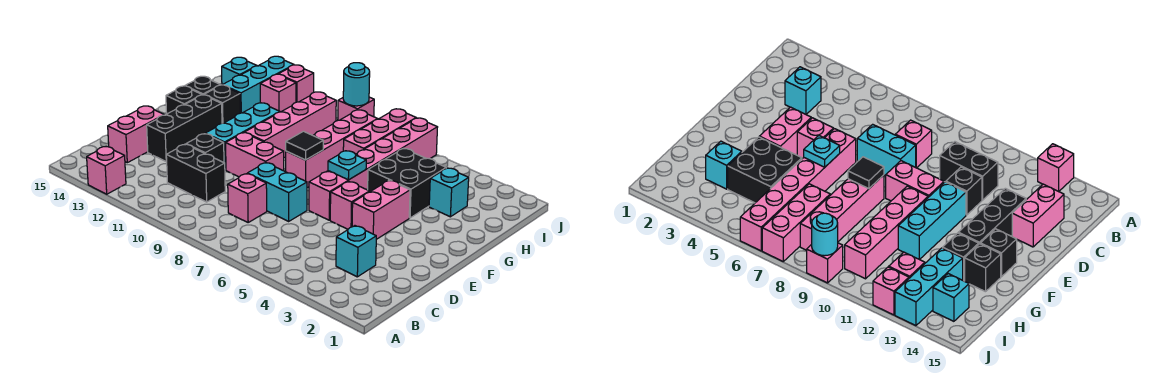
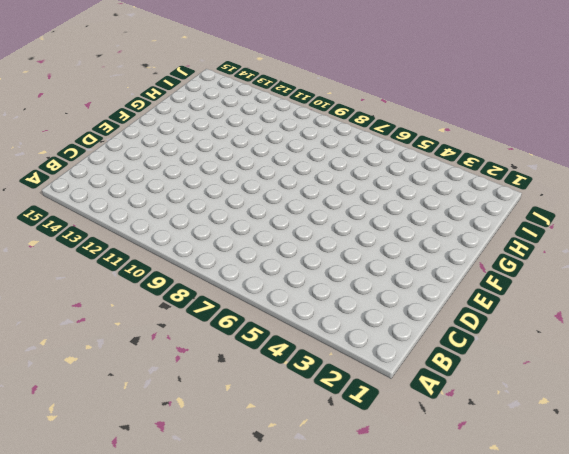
none -> pink 1x1 brick [87,147,126,194]
none -> cyan 1x1 brick [336,226,376,277]
none -> pink 1x1 brick [228,174,267,222]

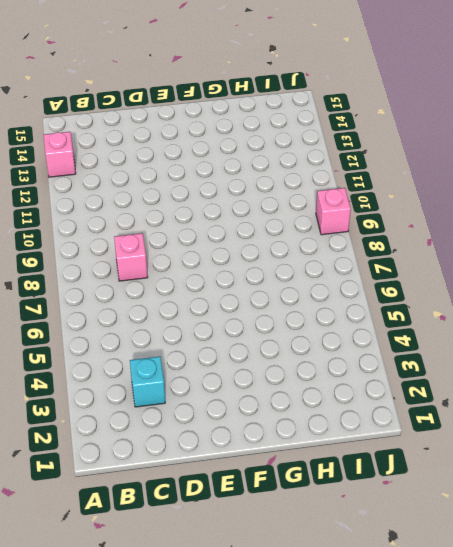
none -> black 1x2 brick [166,144,225,202]
none -> pink 1x2 brick [108,106,164,163]
none -> cyan 1x2 brick [247,163,307,221]

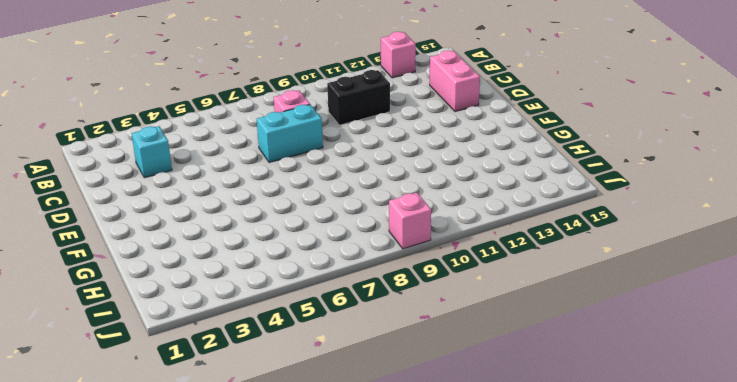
none -> black 1x1 brick [187,134,224,163]
none -> black 1x3 brick [147,95,222,161]
none -> pink 1x2 brick [352,180,410,239]

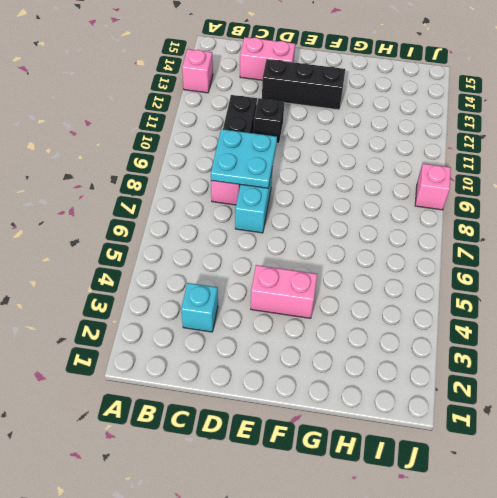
cyan 2x2 plate [211,129,277,188] -> none
none -> pink 1x1 brick [330,181,369,229]
none -> pink 1x6 brick [309,118,438,220]
none -> pink 1x2 brick [226,133,284,177]

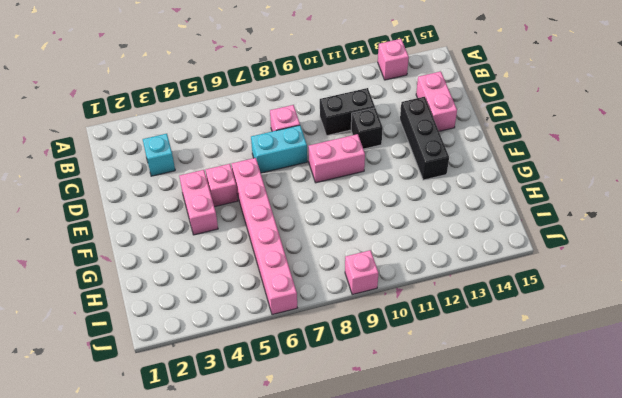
none -> cyan 1x3 brick [205,103,280,170]
none -> pink 1x4 brick [286,110,377,188]
none -> pink 1x4 brick [245,92,336,158]

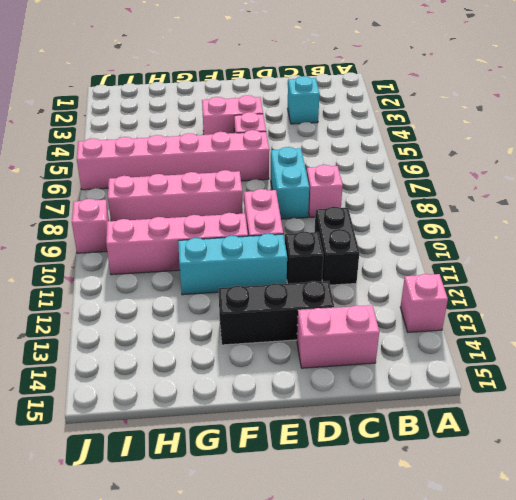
none -> black 1x1 brick [166,86,202,114]
none -> black 2x2 brick [368,148,446,218]
none -> black 1x1 brick [204,85,240,123]

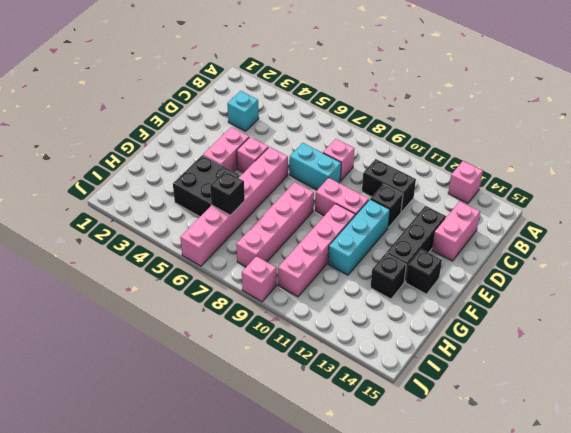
black 1x1 brick [210,171,245,215] -> black 1x1 brick moved to [185,76,220,95]
none -> cyan 1x1 brick [429,168,469,217]
none -> pink 1x3 brick [343,109,416,154]
none -> cyan 1x3 brick [223,56,294,113]

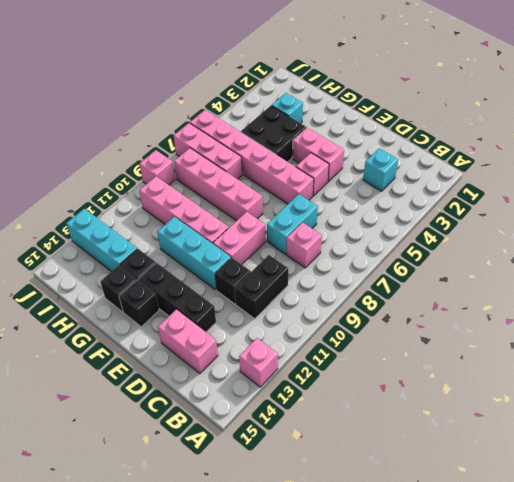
none -> pink 1x1 brick [260,74,296,112]
none -> cyan 1x1 brick [222,57,257,85]
none -> pink 1x1 brick [279,65,314,102]

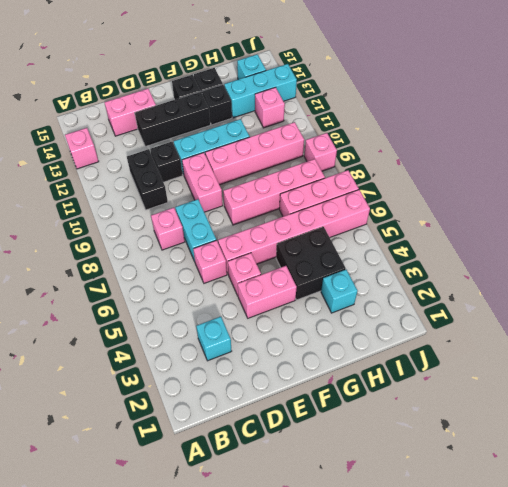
pink 1x1 brick [193,240,227,283] -> pink 1x1 brick moved to [279,65,314,102]
none -> cyan 1x1 plate [328,151,366,180]
none -> black 1x1 tile [286,131,323,160]
none -> cyan 1x1 round brick [343,63,370,106]

